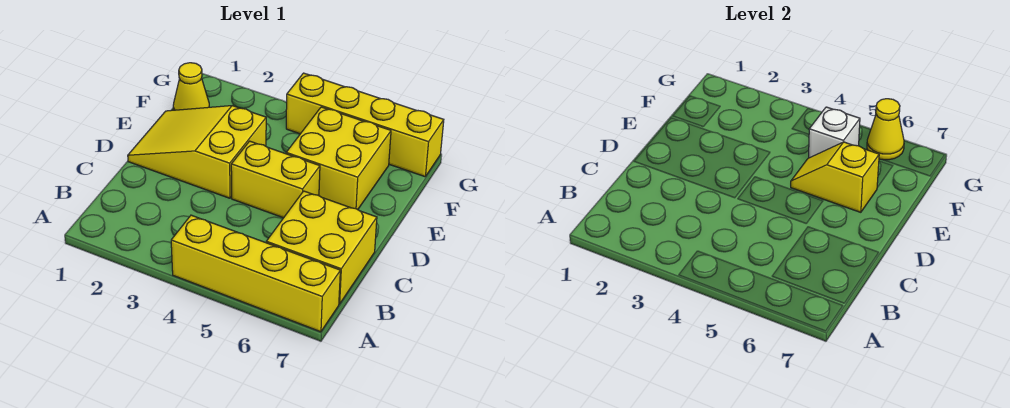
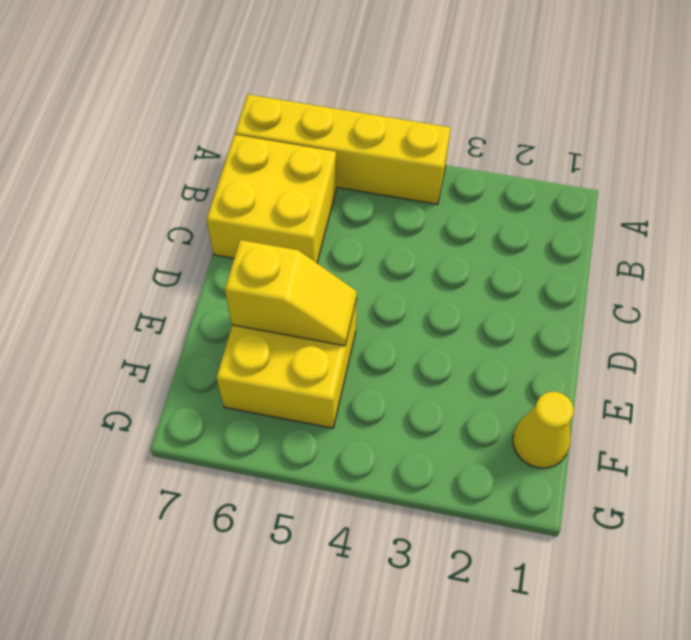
none -> yellow 2x3 slope [128,106,266,198]
none -> yellow 1x2 brick [231,141,320,218]

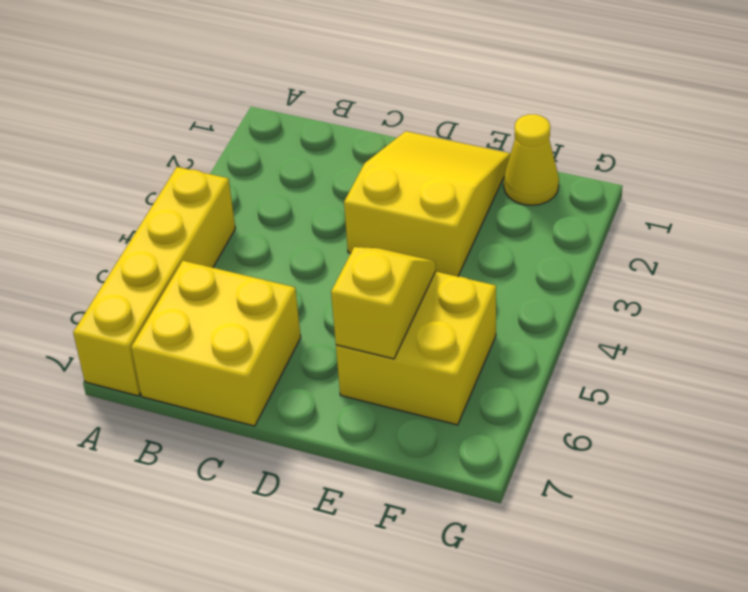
none -> yellow 1x2 brick [231,141,320,218]
none -> yellow 1x4 brick [286,73,444,177]

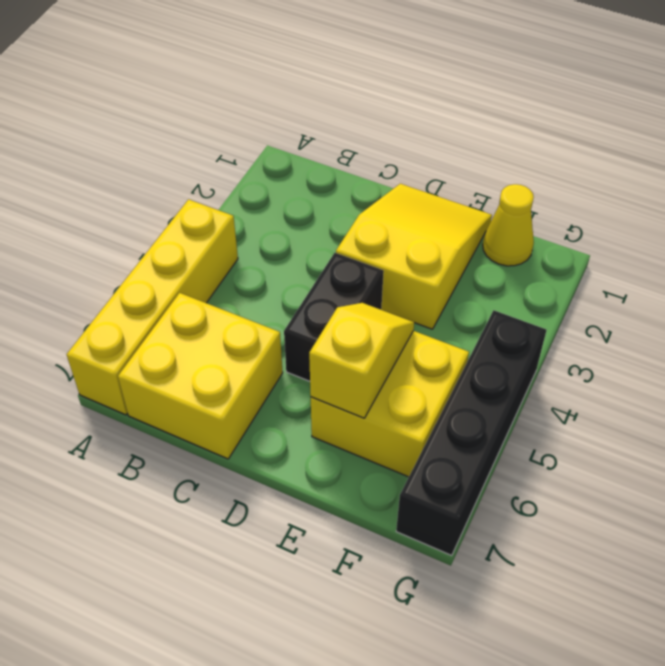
black 1x2 brick [284,253,384,381] -> yellow 1x2 brick [231,141,320,218]
black 1x4 brick [396,310,546,556] -> yellow 1x4 brick [286,73,444,177]
none -> white 1x1 brick [809,107,860,158]
none -> yellow 1x1 cone [867,99,904,160]

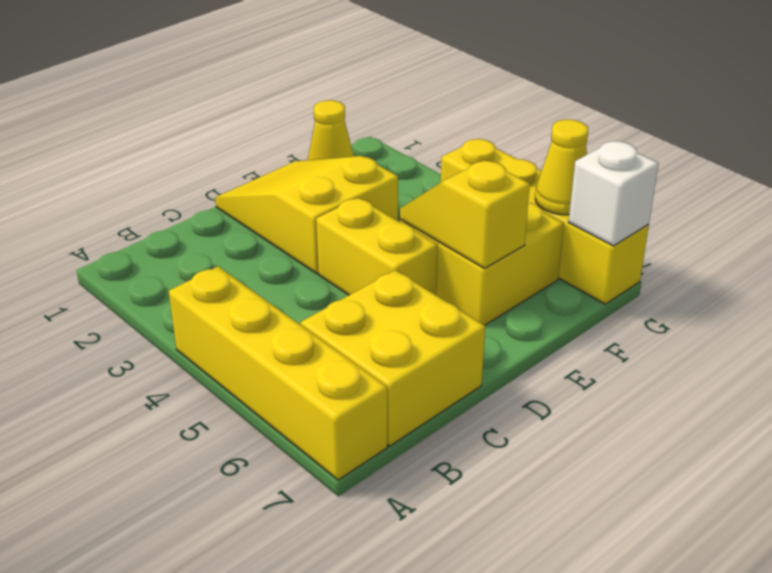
white 1x1 brick [568,141,659,246] -> white 1x1 brick moved to [809,107,860,158]

